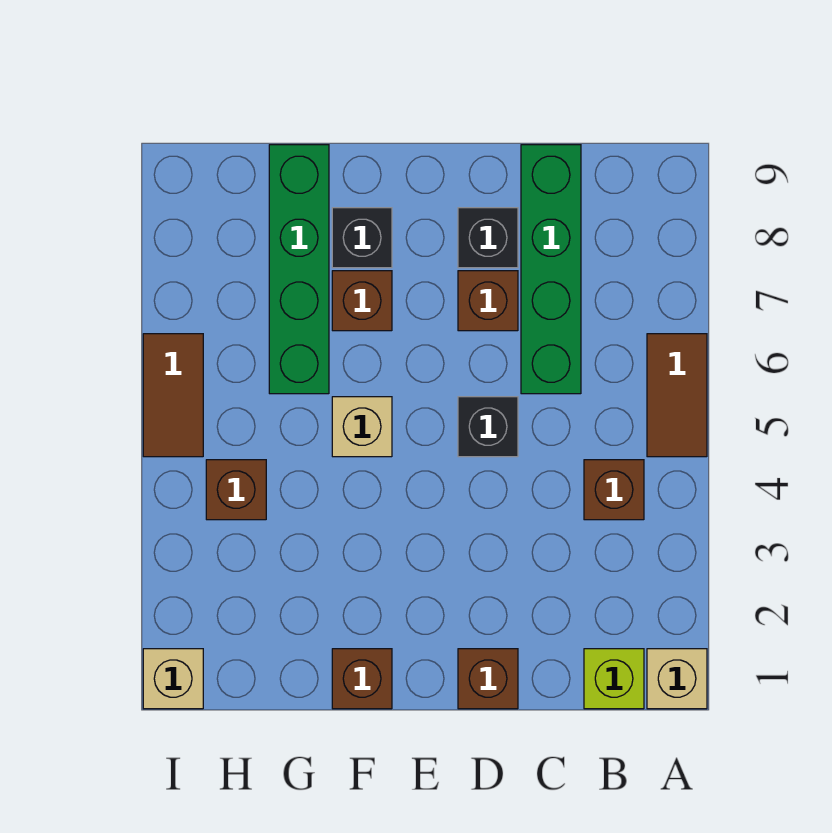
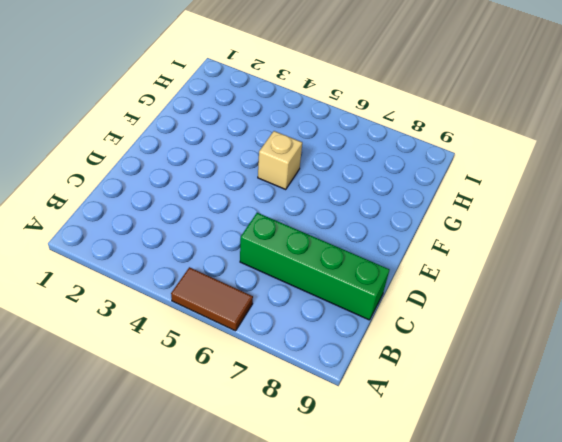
none -> tan 1x1 brick [647,649,707,709]
none -> lime 1x1 brick [584,649,644,709]
none -> brown 1x1 brick [584,460,644,520]

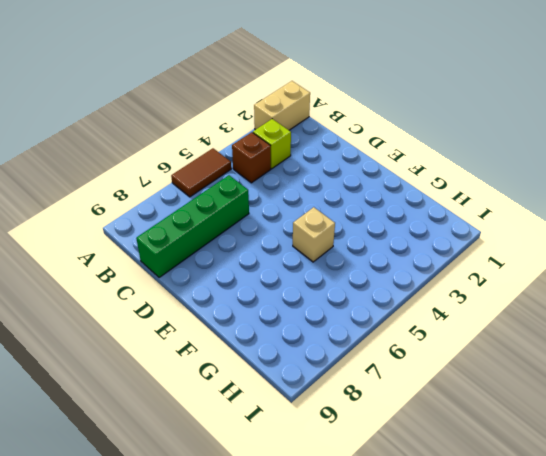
tan 1x2 brick [254,81,310,130] -> tan 1x1 brick [647,649,707,709]
lime 1x1 brick [253,119,291,169] -> lime 1x1 brick moved to [584,649,644,709]
none -> brown 1x1 brick [458,649,518,709]
none -> black 1x1 brick [458,397,518,457]
none -> brown 1x1 brick [458,271,518,331]

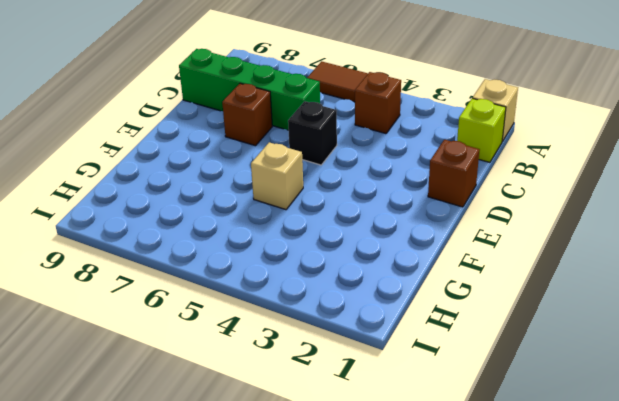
none -> black 1x1 brick [458,208,518,268]
none -> brown 1x1 brick [332,649,392,709]
none -> brown 1x1 brick [332,271,392,331]

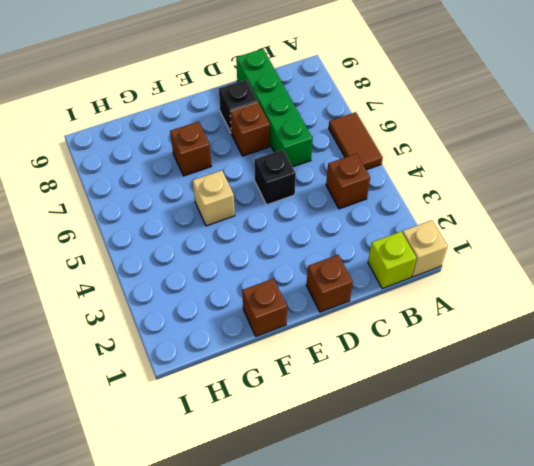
none -> black 1x1 brick [332,208,392,268]
none -> green 1x4 brick [269,145,329,394]
none -> brown 1x1 brick [206,460,266,520]

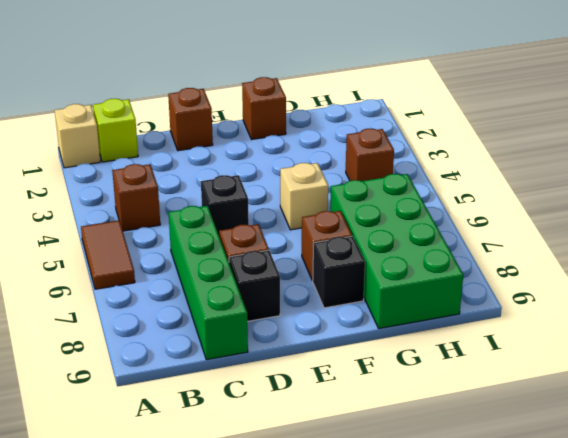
green 2x4 brick [330,174,463,329] -> green 1x4 brick [269,145,329,394]
none -> tan 1x1 brick [143,649,203,709]
none -> brown 1x2 tile [143,334,203,457]

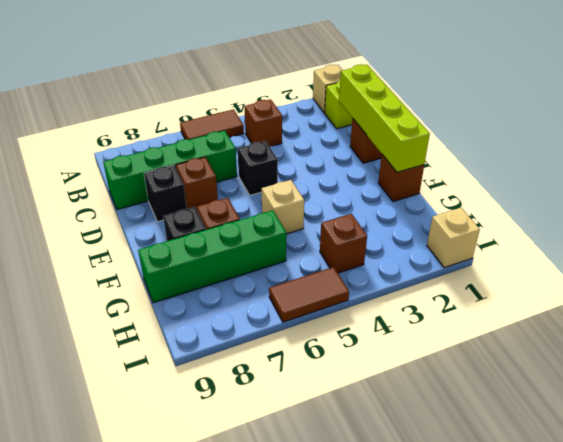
lime 1x4 brick [339,64,430,172] -> none

